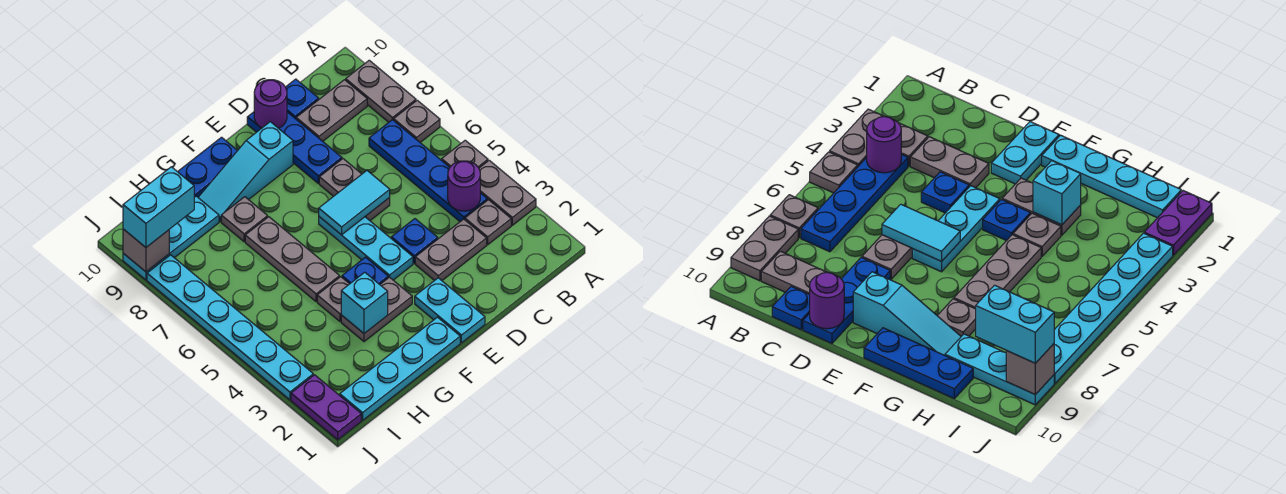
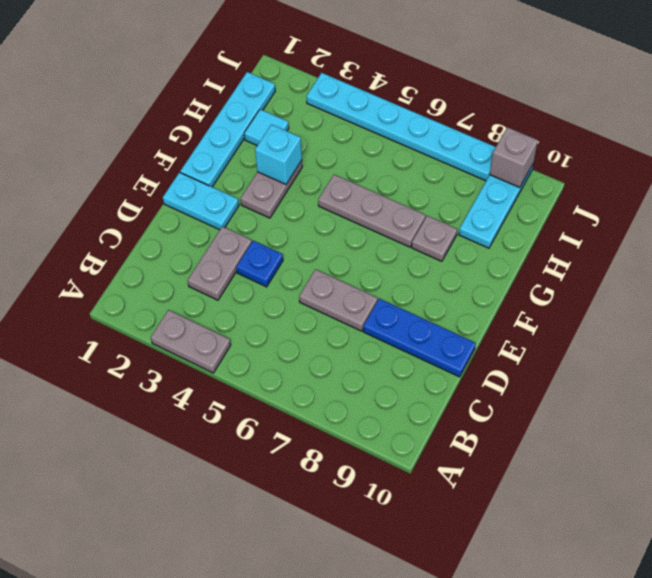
cyan 1x1 tile [244,109,289,145] -> none
none -> grey 1x1 plate [442,140,488,168]
none -> grey 1x1 plate [394,100,440,142]
none -> grey 1x2 plate [346,60,416,122]
none -> grey 1x1 plate [465,200,511,244]

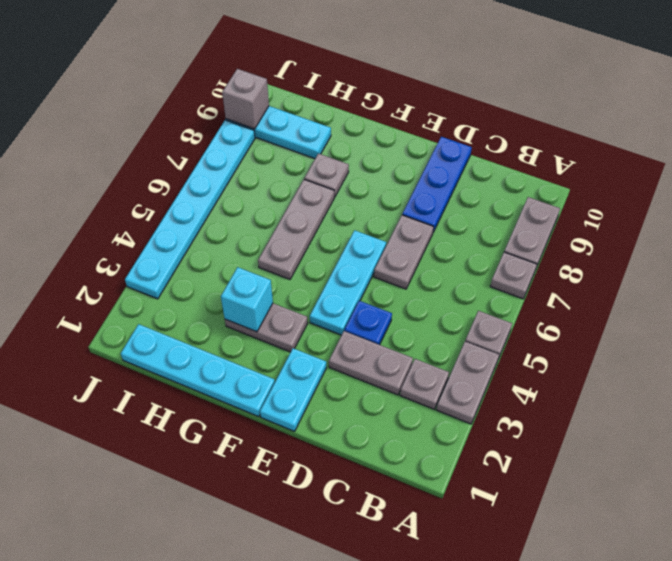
none -> blue 1x4 plate [369,120,487,221]
none -> grey 1x2 plate [296,80,367,141]
none -> blue 1x1 plate [286,79,319,119]
none -> cyan 1x3 slope [198,122,293,222]

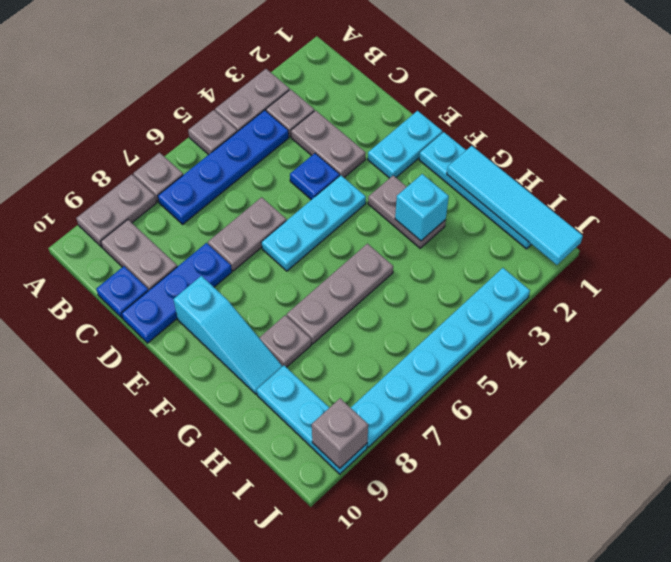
cyan 1x4 tile [447,146,583,265] -> none
none -> blue 1x1 plate [342,257,388,284]
none -> blue 1x3 plate [178,137,238,197]
none -> grey 1x1 plate [317,277,349,322]
none -> purple 1x2 plate [291,375,361,440]

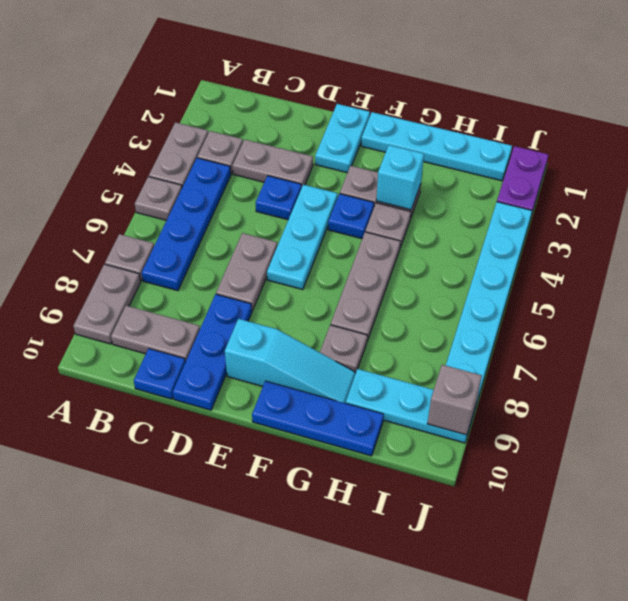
none -> purple 1x1 round brick [448,161,480,211]
none -> cyan 1x2 tile [319,171,390,235]
none -> purple 1x1 round brick [254,80,287,128]
none -> cyan 1x2 brick [123,167,194,247]

